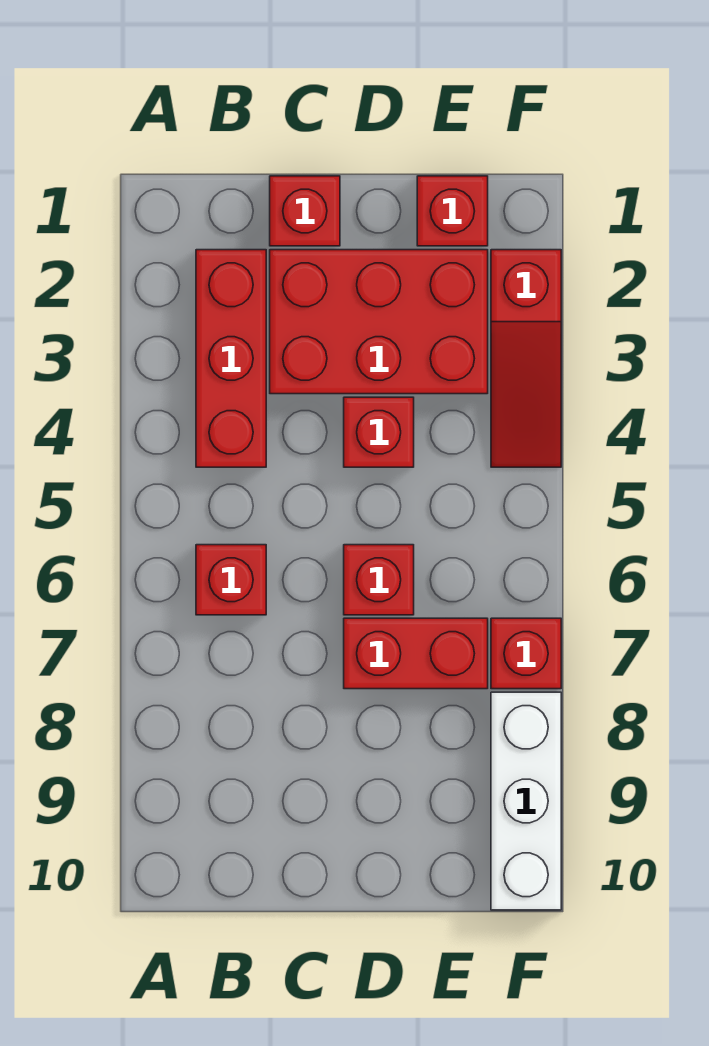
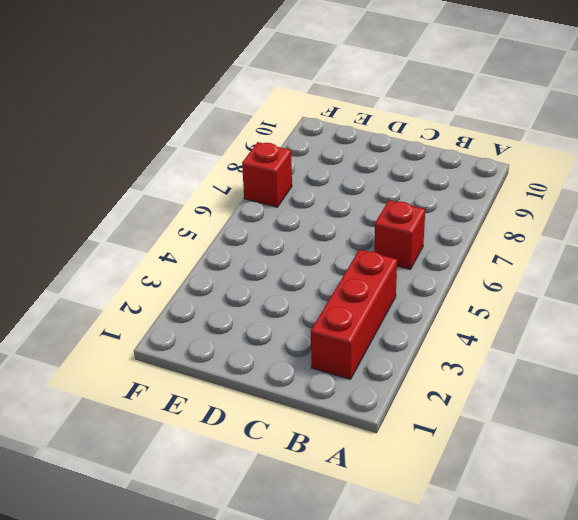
none -> red 1x1 brick [270,176,340,246]
none -> red 2x3 brick [270,250,488,394]

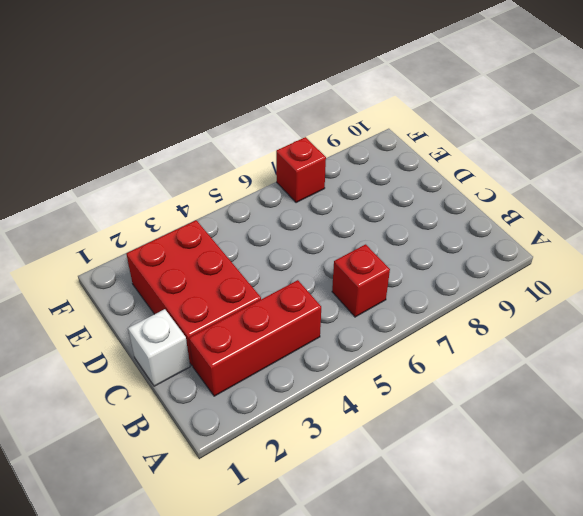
white 1x1 brick [128,309,190,386] -> red 1x1 brick [270,176,340,246]
none -> red 1x1 brick [344,397,414,467]
none -> red 1x1 brick [344,545,414,615]

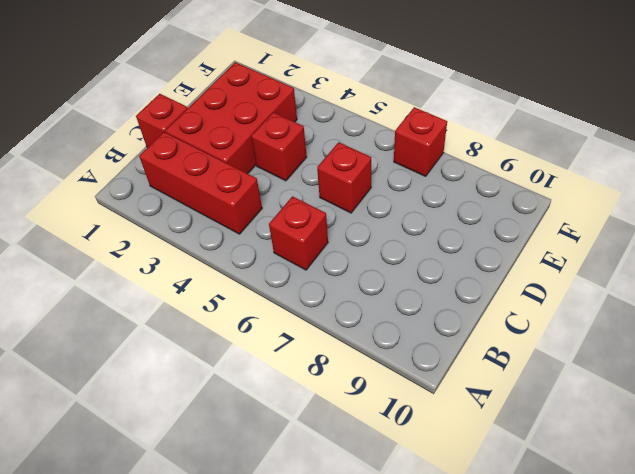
none -> red 1x2 brick [344,618,488,689]
none -> red 1x1 brick [417,176,488,246]

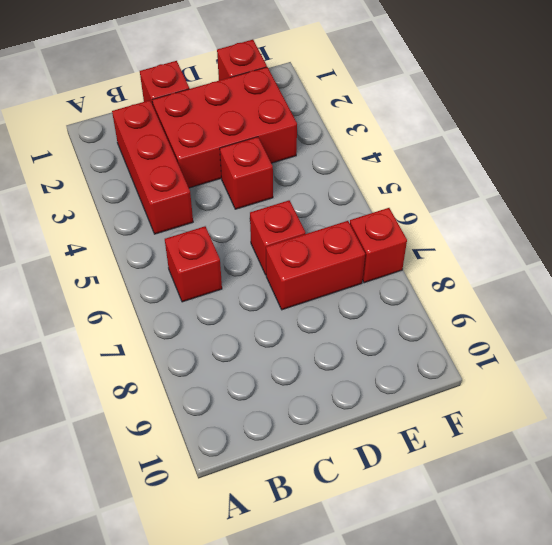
none -> red 1x3 slope [491,250,561,467]
none -> white 1x3 brick [491,692,561,910]

